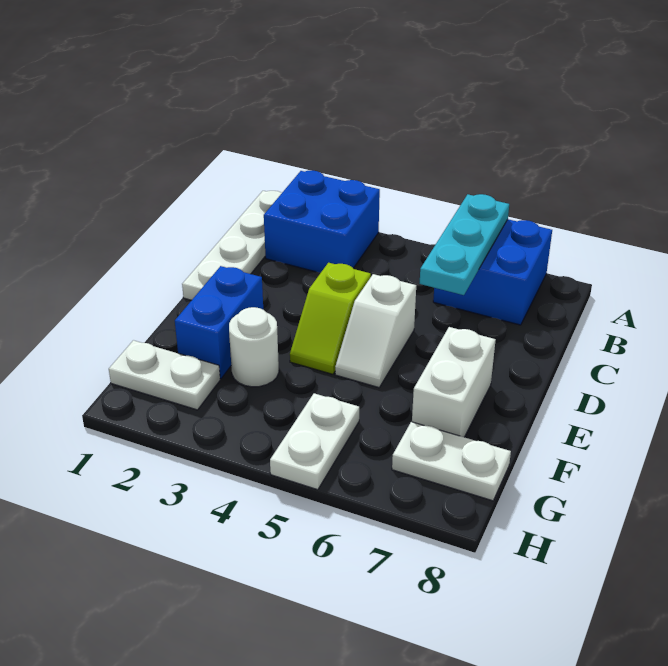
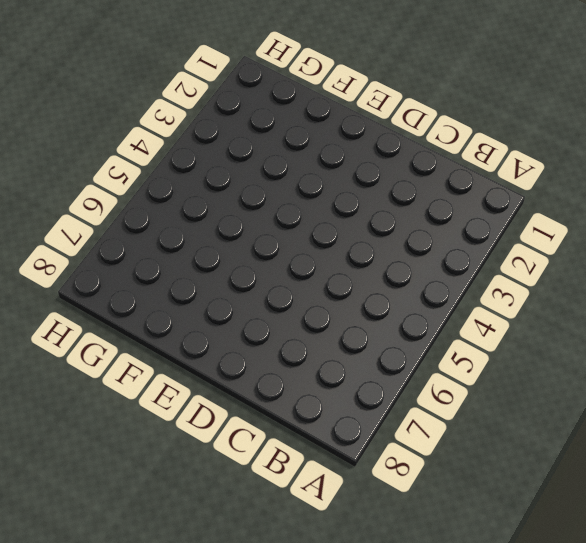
none -> white 1x4 plate [182,191,282,300]
none -> blue 2x2 brick [264,171,380,273]
none -> blue 2x2 brick [433,219,552,325]

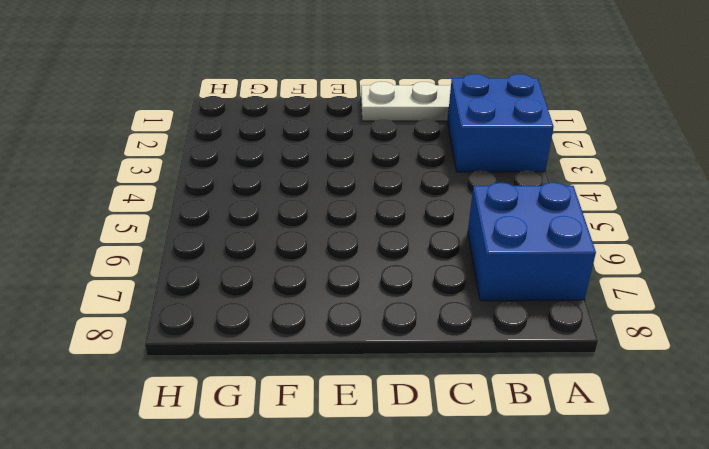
none -> lime 1x2 slope [290,263,371,374]
none -> white 1x2 slope [335,274,416,388]
none -> blue 1x2 brick [175,266,263,378]

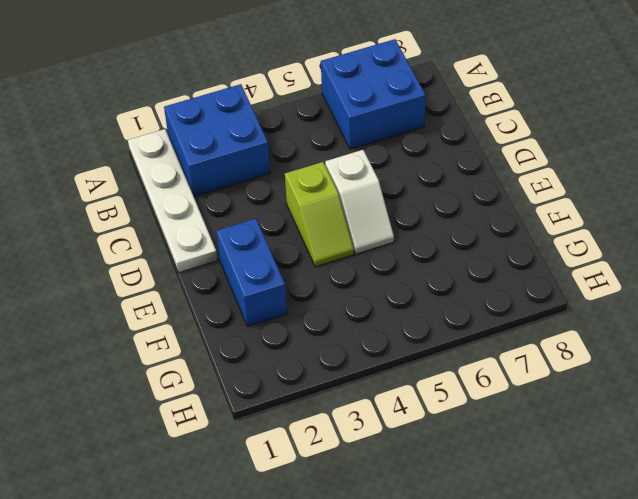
none -> white 1x2 brick [412,327,496,437]
none -> white 1x1 round brick [229,307,279,387]
none -> white 1x2 plate [109,340,220,410]

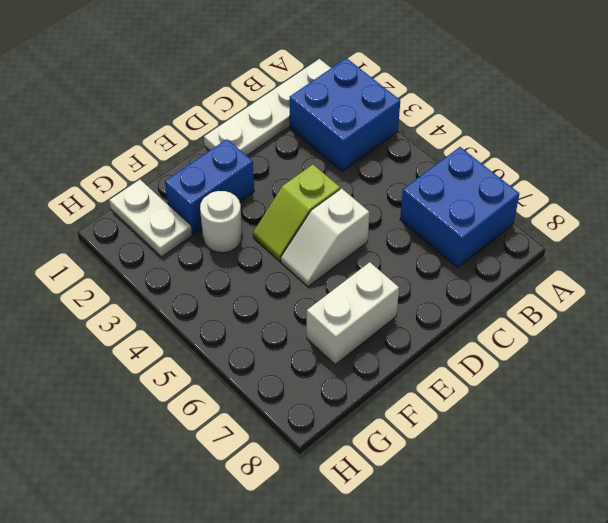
none -> white 1x2 plate [270,393,359,490]
none -> white 1x2 plate [392,422,511,501]
none -> cyan 1x3 plate [420,194,509,295]

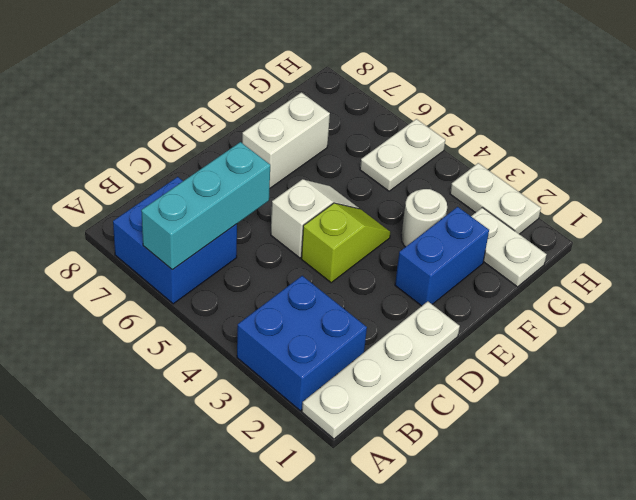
cyan 1x3 brick [141,142,270,270] -> cyan 1x3 plate [420,194,509,295]
white 1x2 plate [450,163,541,234] -> white 1x2 plate moved to [392,422,511,501]

